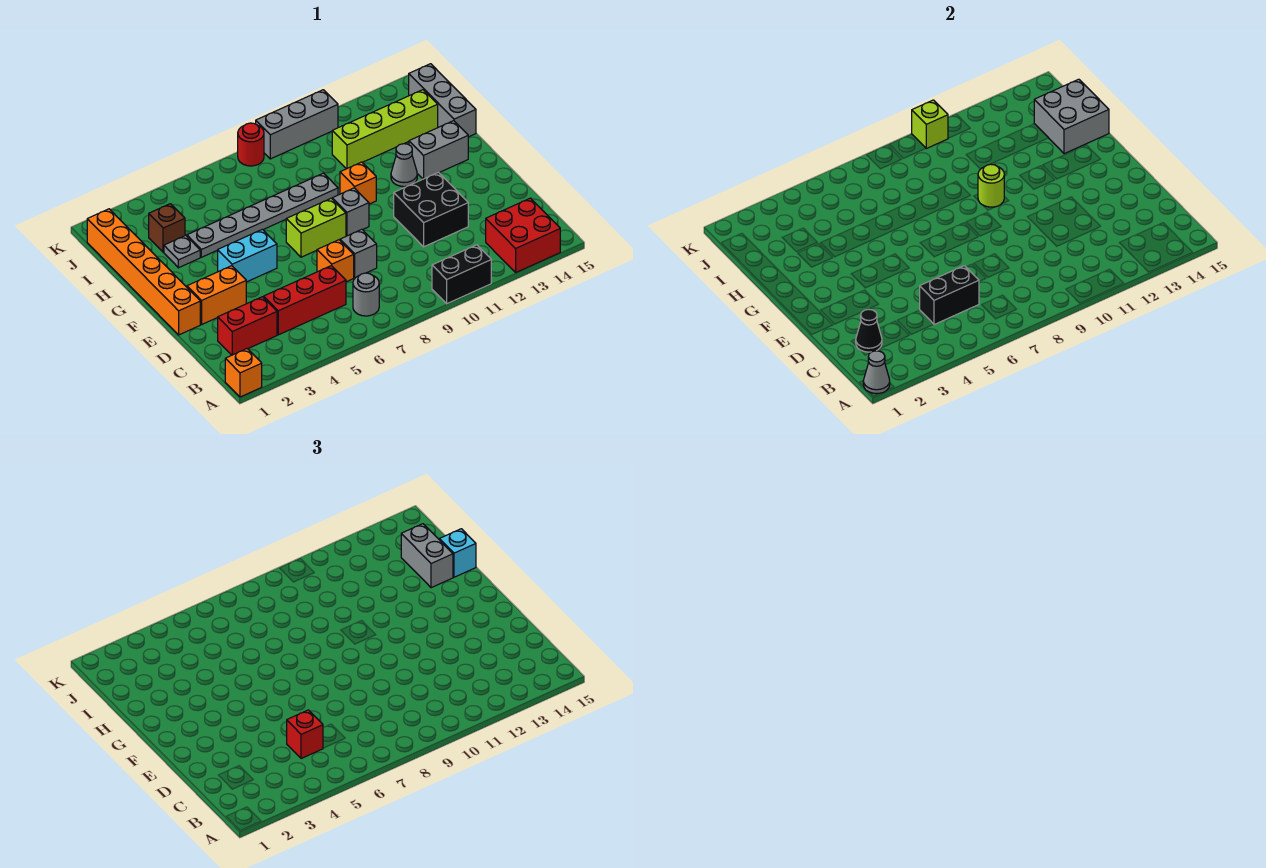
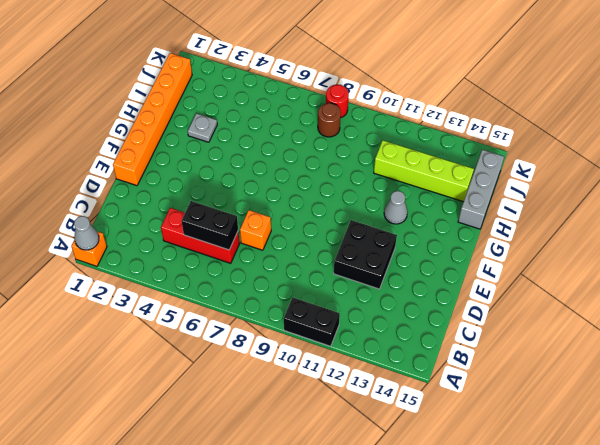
brown 1x1 round brick [318,103,341,137] -> none
none -> red 2x2 brick [486,198,560,272]
none -> grey 1x1 round brick [353,273,379,316]
none -> red 1x2 brick [218,297,277,355]
none -> grey 1x1 brick [340,229,377,278]

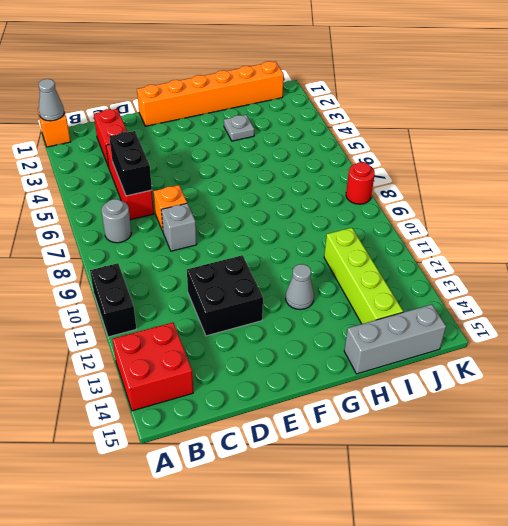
none -> orange 1x2 brick [187,266,246,324]
none -> cyan 1x2 brick [218,229,277,282]
none -> lime 1x2 brick [286,198,346,257]
none -> grey 1x1 brick [332,188,369,236]

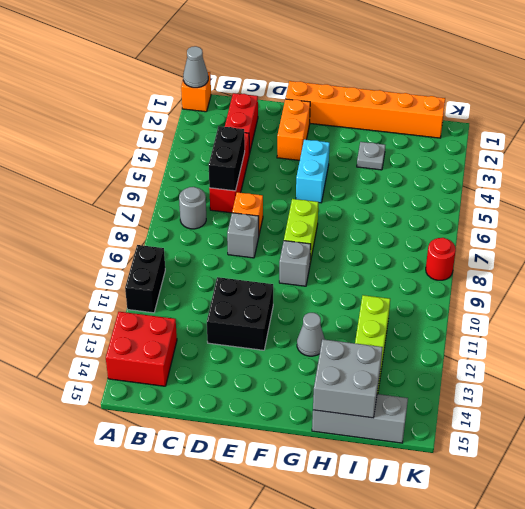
none -> orange 1x1 brick [340,162,376,204]
none -> grey 1x2 brick [409,121,468,179]
none -> grey 1x6 plate [187,173,338,257]
none -> brown 1x1 brick [149,204,185,252]

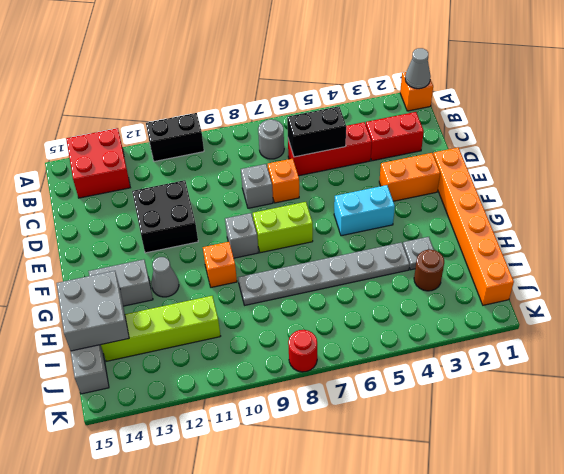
brown 1x1 round brick [414,250,444,291] -> brown 1x1 brick [149,204,185,252]
none -> grey 1x3 brick [256,90,338,159]
none -> black 1x1 cone [856,309,882,352]
none -> lime 1x1 round brick [978,164,1004,207]
none -> lime 1x1 brick [912,100,948,148]

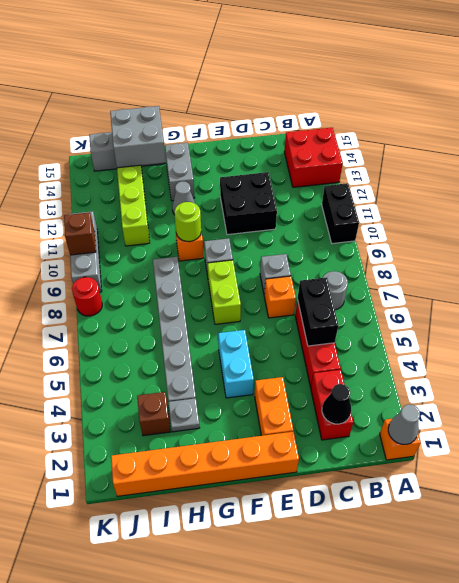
brown 1x1 brick [64,212,96,255] -> lime 1x1 brick [912,100,948,148]
none -> red 1x1 brick [287,710,323,759]
none -> grey 1x2 brick [401,524,453,588]
none -> cyan 1x1 brick [439,529,476,577]

